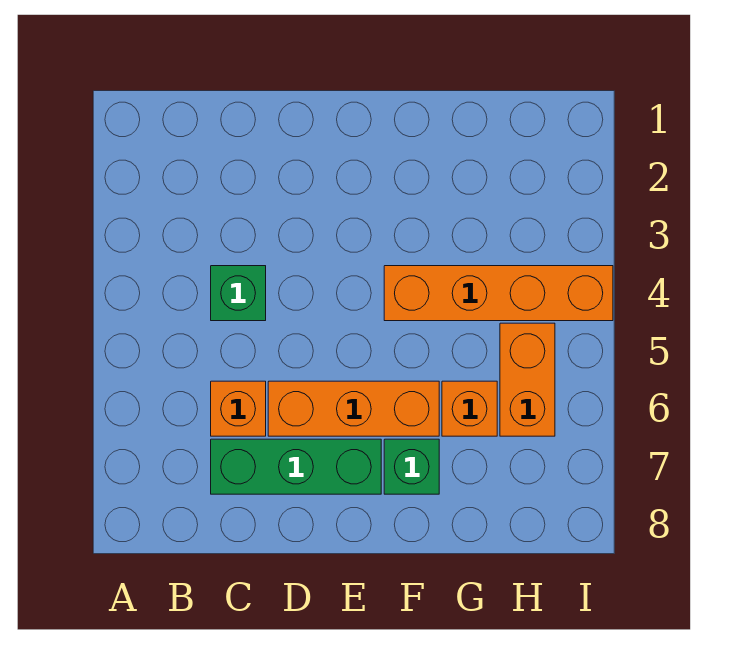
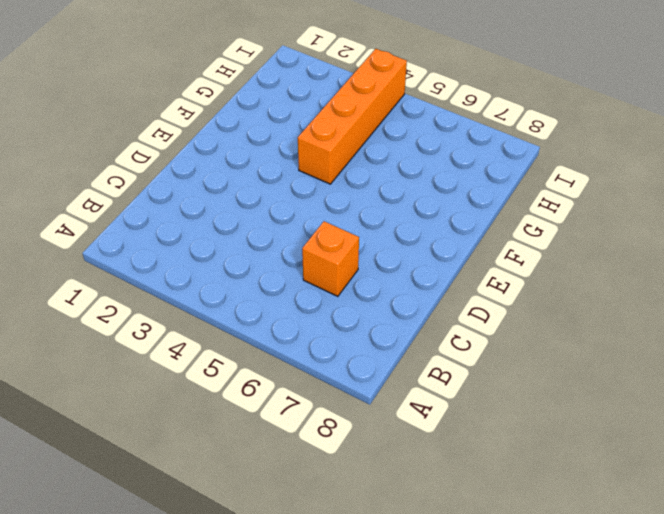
none -> green 1x1 brick [211,266,266,321]
none -> green 1x3 brick [211,439,381,494]

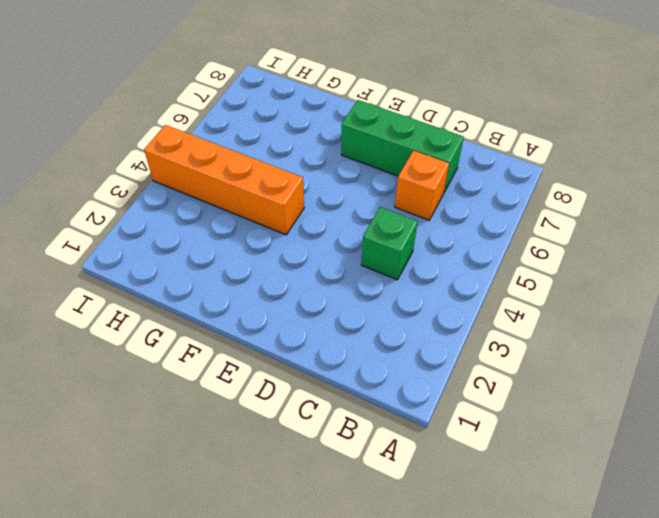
none -> orange 1x3 brick [268,381,439,436]
none -> green 1x1 brick [384,439,439,494]

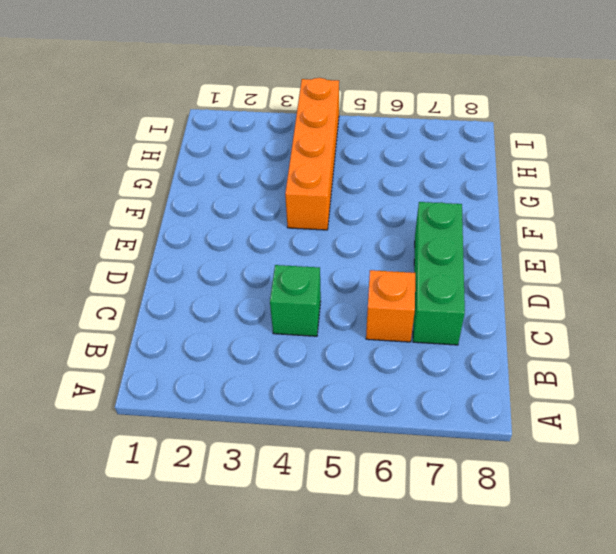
none -> orange 1x3 brick [268,381,439,436]
none -> green 1x1 brick [384,439,439,494]

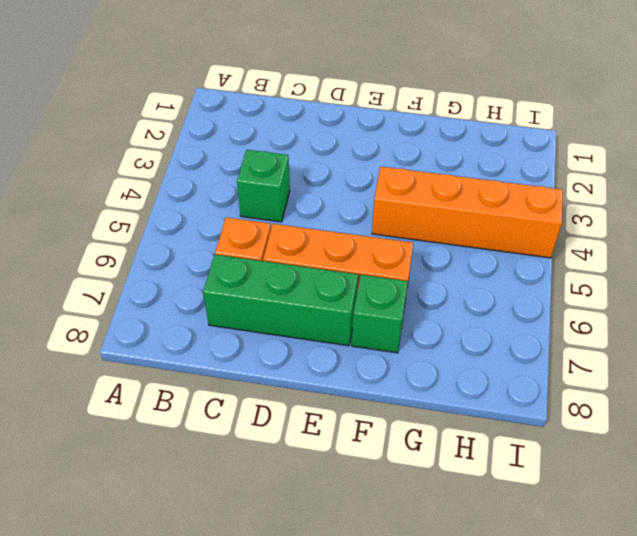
none -> orange 1x1 brick [442,381,497,436]
none -> orange 1x2 brick [500,323,555,436]

